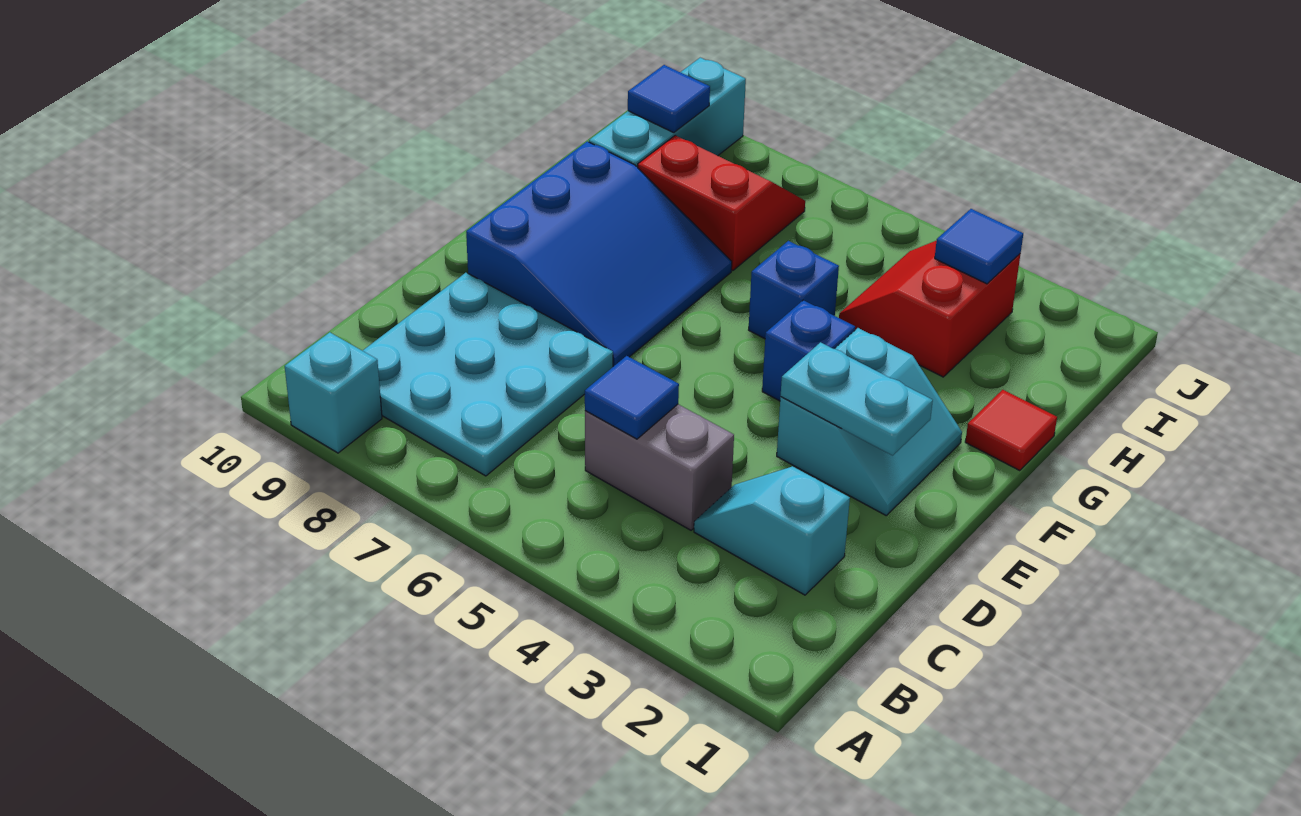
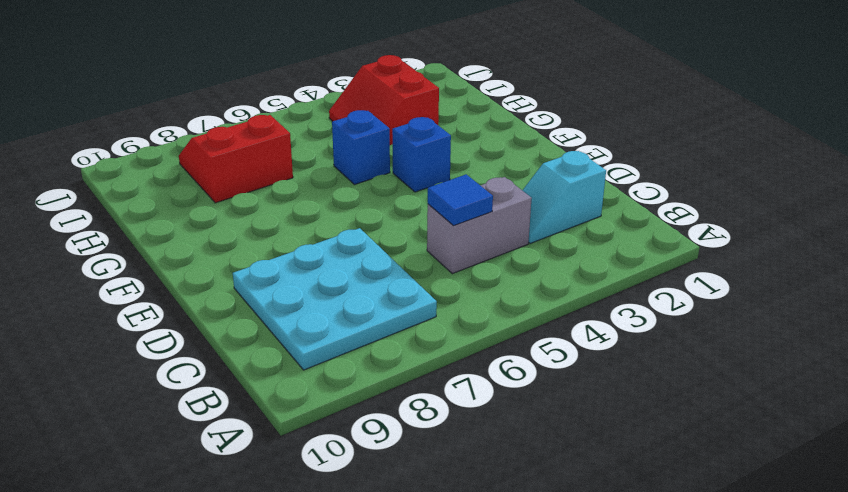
none -> cyan 1x1 brick [285,332,382,453]
none -> cyan 2x2 slope [777,328,962,515]
none -> blue 3x3 slope [466,141,732,367]

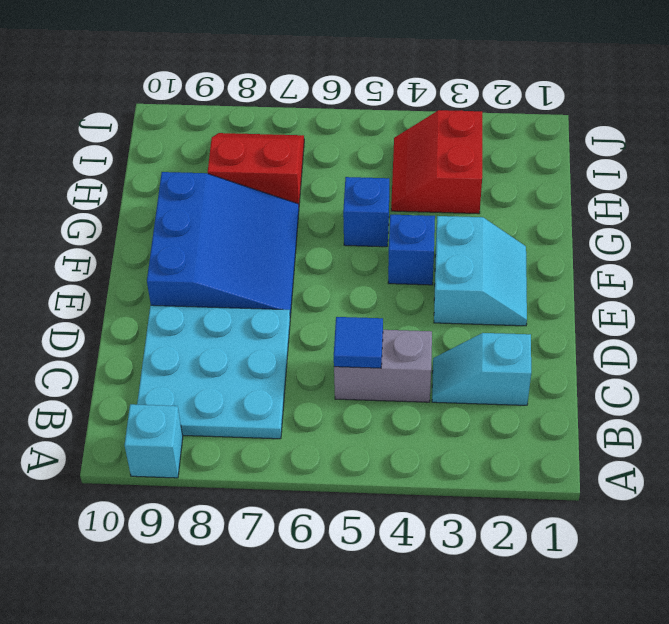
none -> red 1x1 tile [965,390,1057,471]
none -> cyan 1x3 brick [589,58,746,168]
none -> cyan 1x2 plate [781,342,933,456]

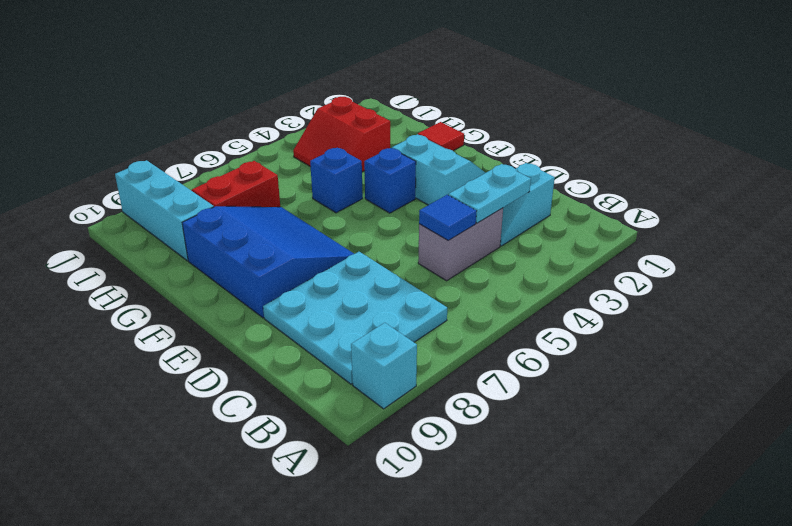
cyan 1x2 plate [448,164,531,223] -> cyan 1x2 plate moved to [781,342,933,456]
none -> blue 1x1 tile [935,209,1023,284]
none -> blue 1x1 tile [628,65,710,133]

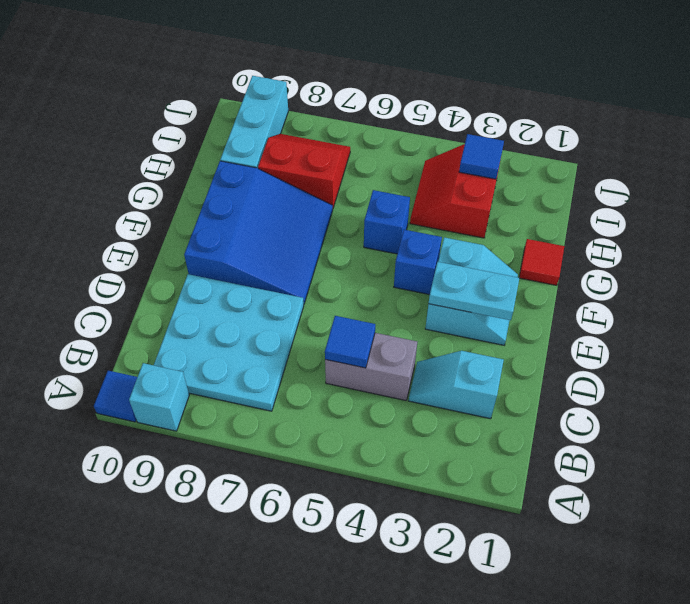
blue 1x1 tile [94,371,137,422] -> blue 1x1 tile moved to [628,65,710,133]

